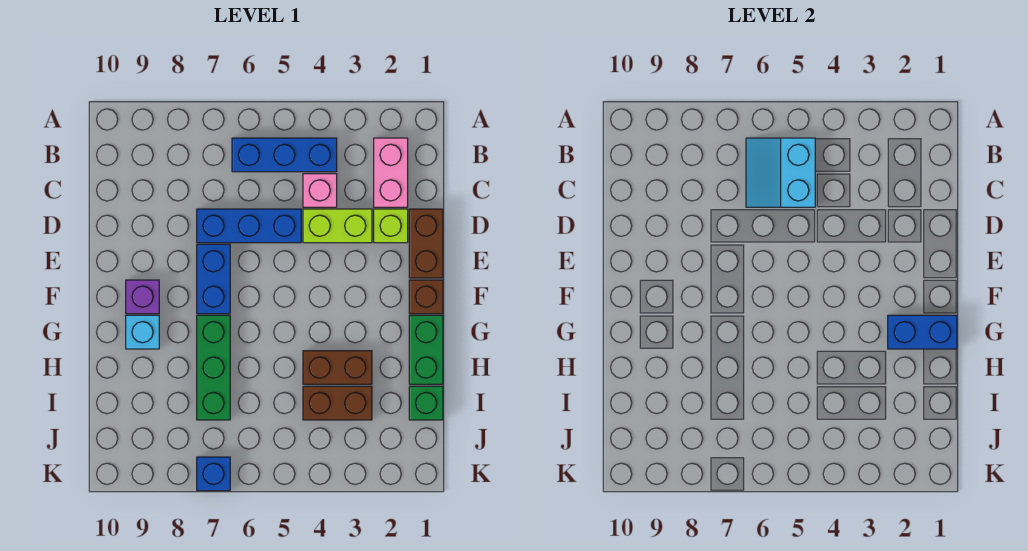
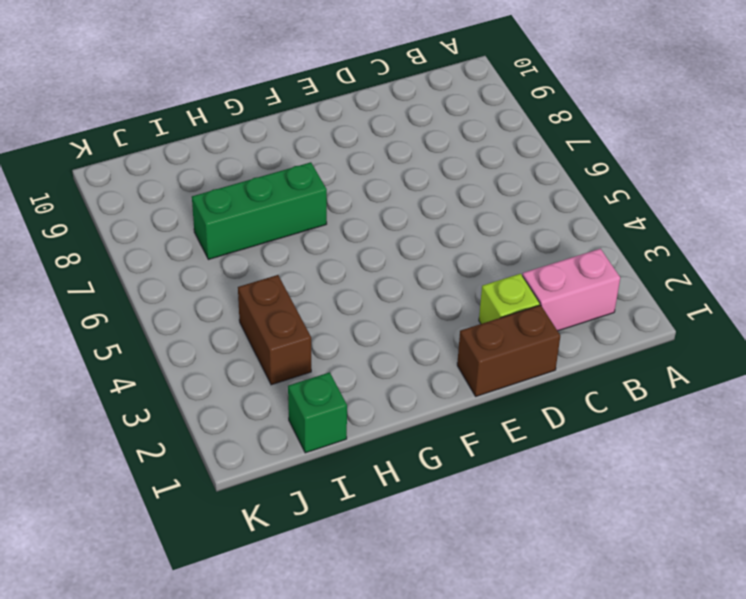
none -> blue 1x3 brick [232,138,337,172]
none -> pink 1x1 brick [303,174,337,207]
none -> lime 1x2 brick [303,209,372,243]

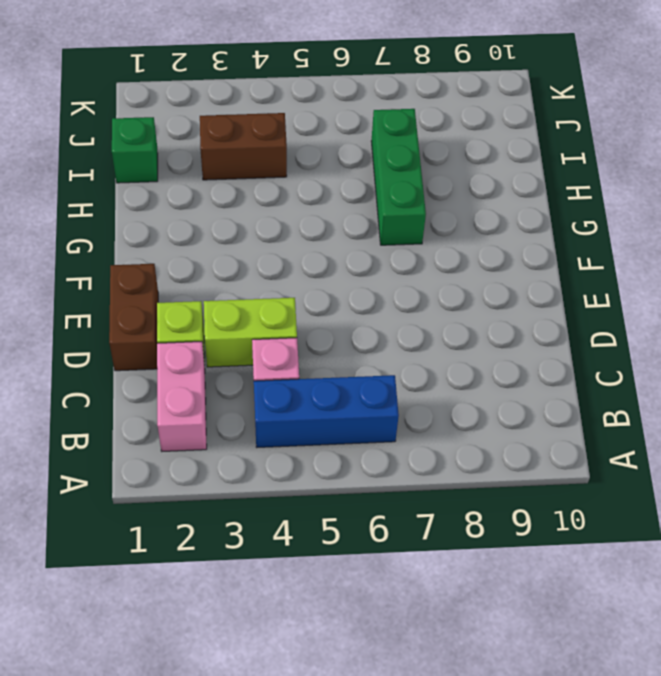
none -> blue 1x3 brick [197,209,301,243]
none -> blue 1x2 brick [197,244,230,314]
none -> brown 1x1 brick [409,280,443,314]

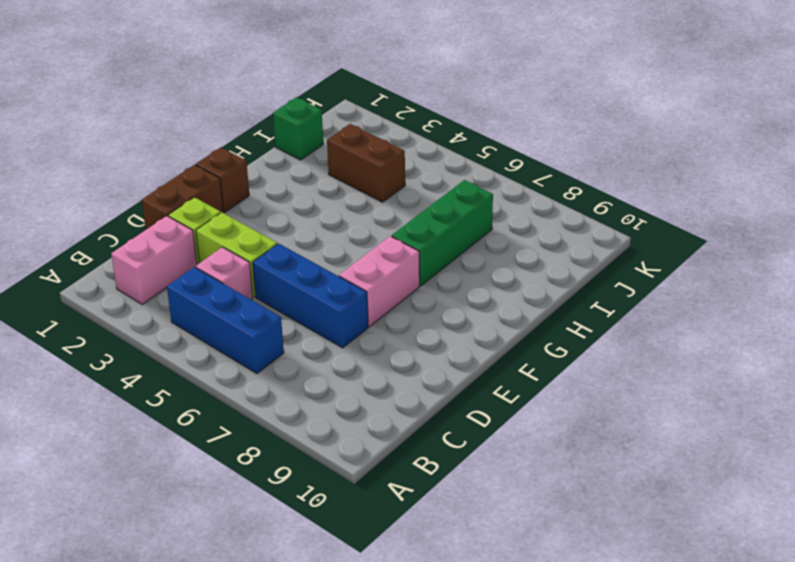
pink 1x2 brick [339,236,420,327] -> blue 1x2 brick [197,244,230,314]
none -> purple 1x1 brick [126,280,159,314]
none -> green 1x2 brick [409,315,443,384]
none -> cyan 1x1 brick [126,315,159,349]

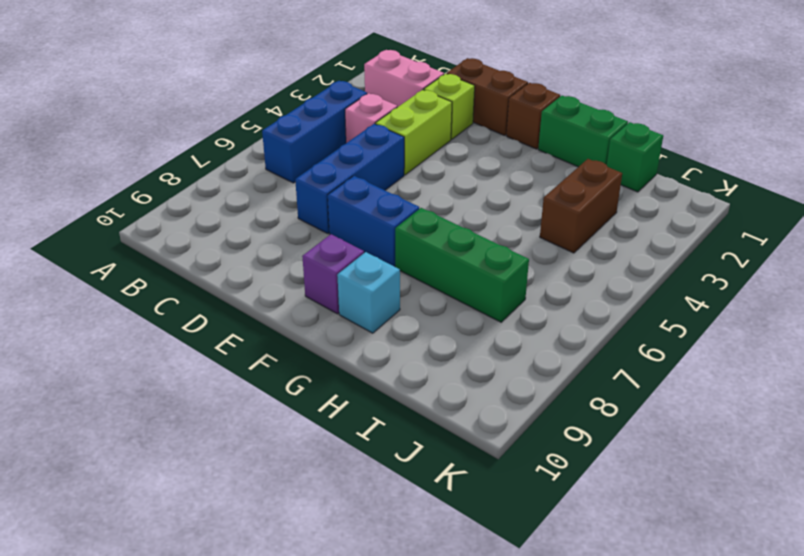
none -> brown 1x2 brick [303,351,372,384]
none -> blue 1x1 brick [197,457,230,491]
none -> cyan 2x2 slope [746,138,815,207]

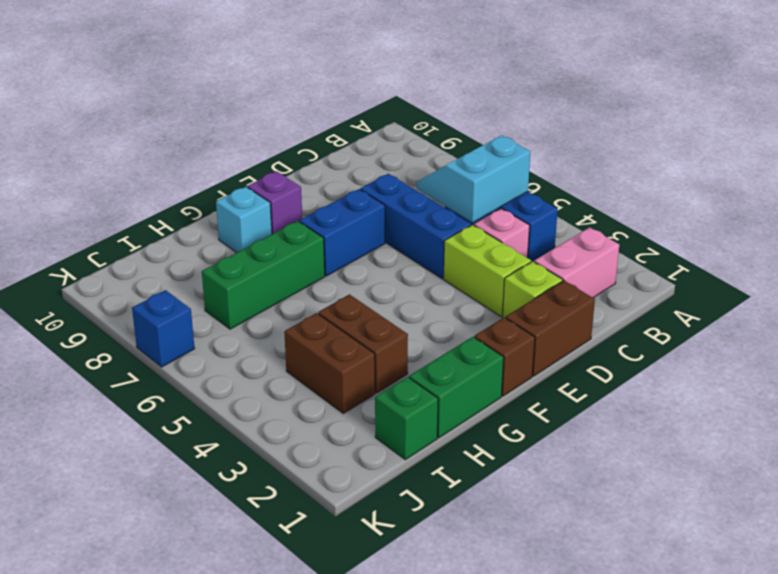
none -> blue 1x2 brick [888,315,957,349]

